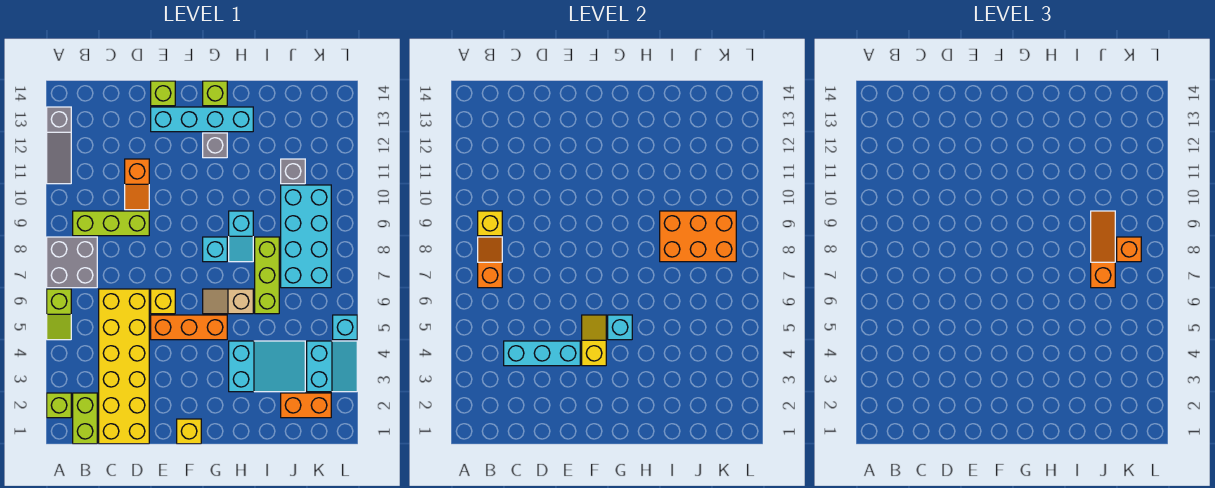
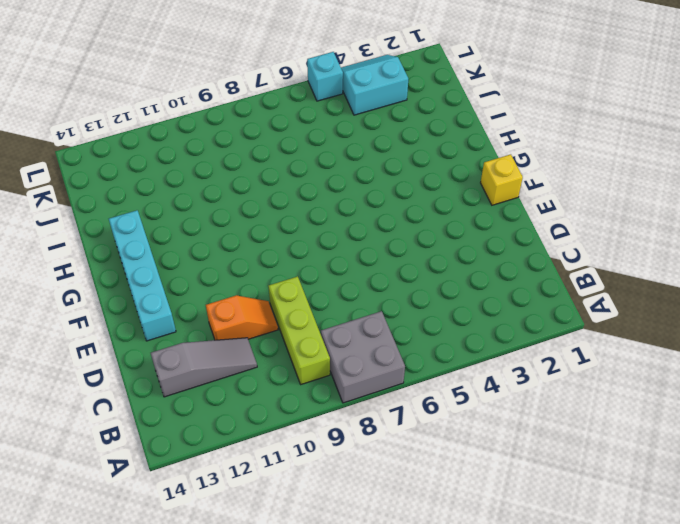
grey 1x3 slope [151,338,257,397] -> grey 1x3 slope moved to [47,107,71,184]
none -> lime 1x1 brick [47,393,71,418]
none -> lime 1x2 slope [47,289,71,340]
none -> lime 1x2 brick [73,393,97,444]
none -> yellow 2x6 brick [99,289,149,444]

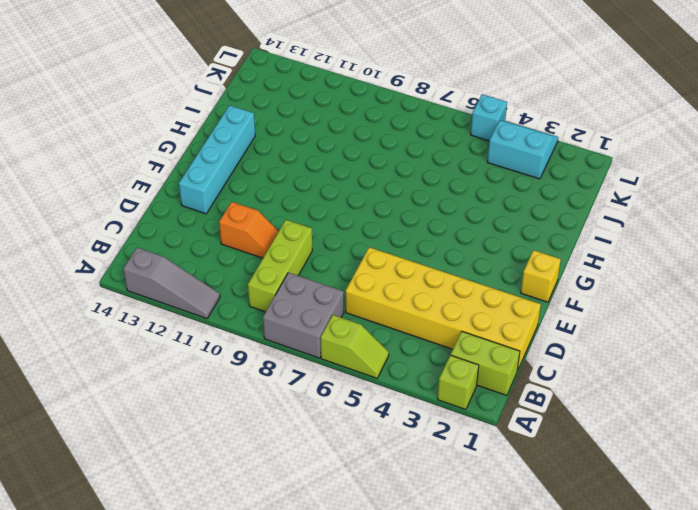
none -> orange 1x3 brick [151,315,227,340]
none -> yellow 1x1 brick [151,289,175,314]
none -> lime 1x1 brick [151,81,175,106]
none -> tan 1x2 slope [203,289,253,314]

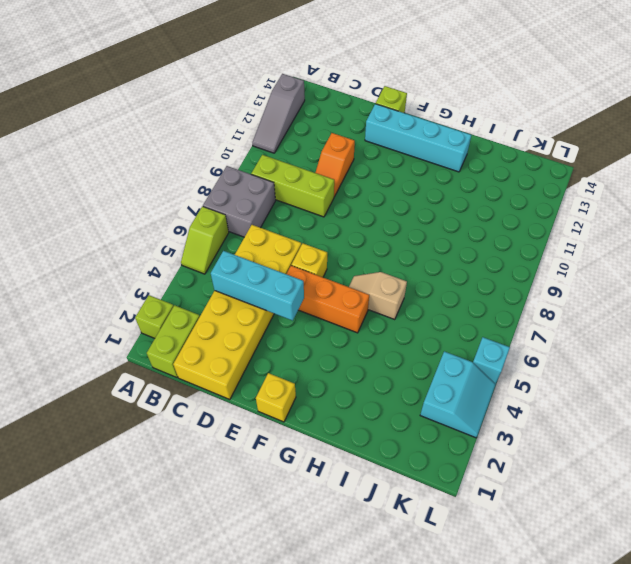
none -> cyan 1x1 brick [203,237,227,262]
none -> grey 1x1 brick [203,133,227,158]
none -> lime 1x1 brick [203,81,227,106]
none -> cyan 2x3 slope [229,341,305,392]

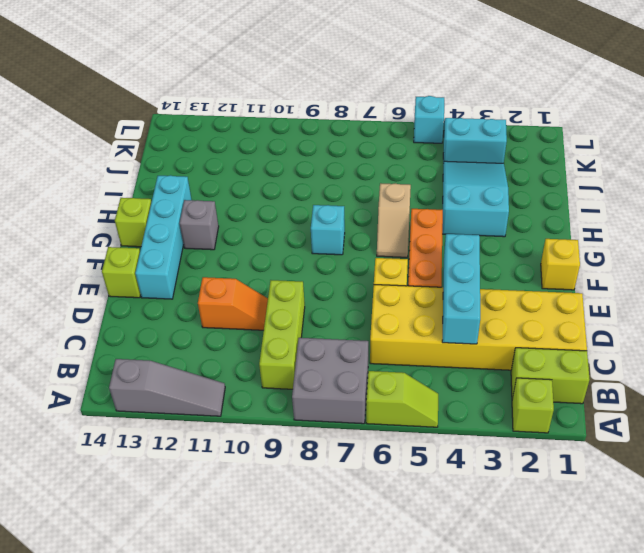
none -> cyan 1x2 slope [229,211,253,262]
none -> lime 1x3 brick [255,237,279,314]
none -> orange 1x2 brick [281,393,331,418]
none -> cyan 2x4 brick [281,185,331,288]

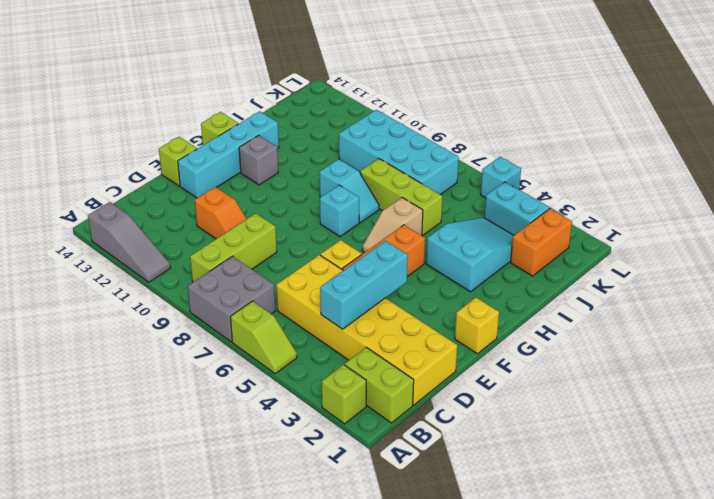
none -> grey 1x1 brick [281,159,305,184]
none -> orange 1x2 slope [478,237,502,288]
none -> yellow 1x1 brick [478,211,502,236]
none -> yellow 1x2 slope [582,315,606,366]

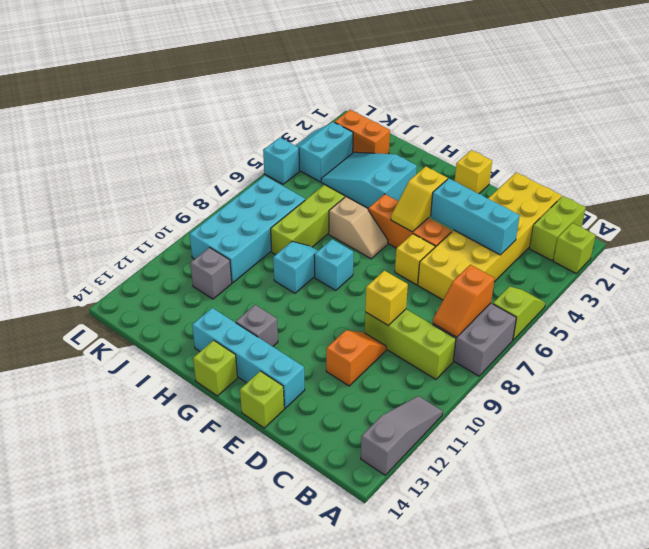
yellow 1x1 brick [365,271,408,326] -> yellow 1x1 brick moved to [478,211,502,236]
none -> cyan 1x1 brick [608,315,632,340]
none -> orange 2x3 brick [660,211,736,262]
none -> orange 1x3 slope [1091,211,1115,288]
none -> orange 1x1 brick [1117,237,1141,262]

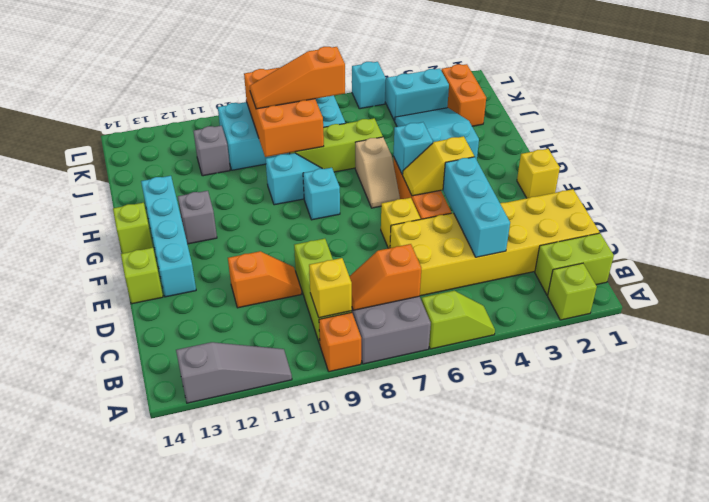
orange 1x1 brick [319,312,361,372] -> orange 1x1 brick moved to [1117,237,1141,262]

